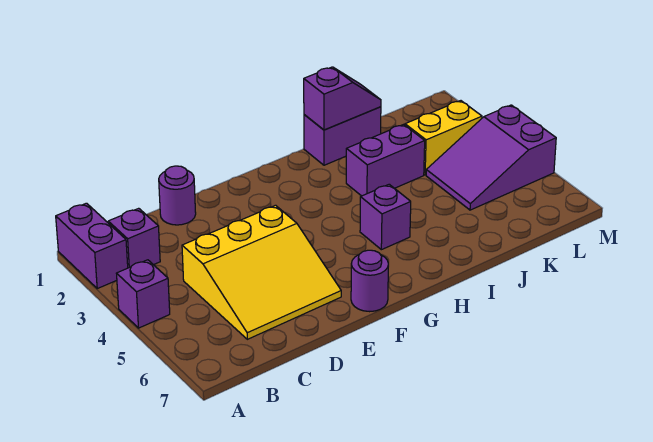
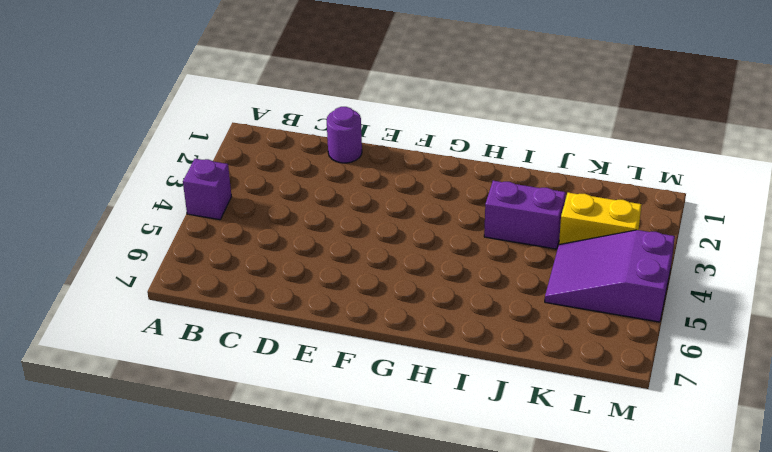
none -> purple 1x2 brick [56,203,128,288]
none -> purple 1x1 brick [108,208,160,268]
none -> yellow 3x3 slope [182,205,341,339]

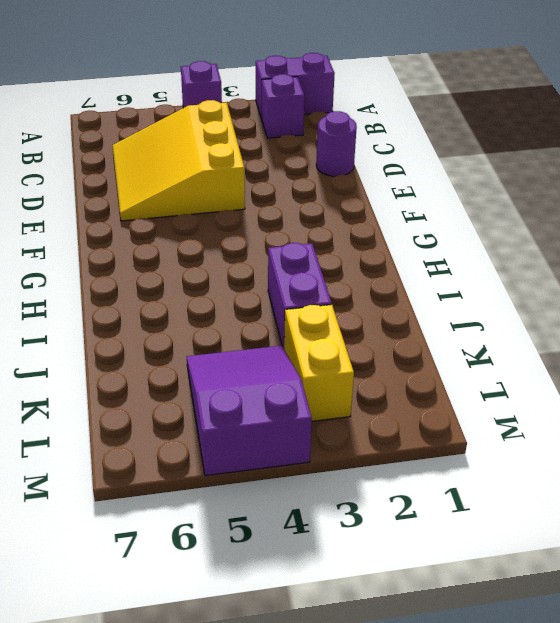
none -> purple 1x1 round brick [351,250,388,312]
none -> purple 1x1 brick [360,184,411,250]
none -> purple 1x2 brick [304,107,381,165]

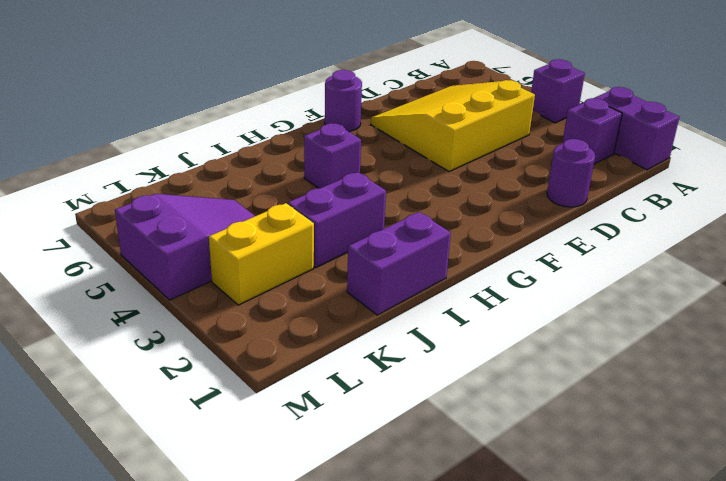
none -> purple 1x2 slope [304,67,381,130]

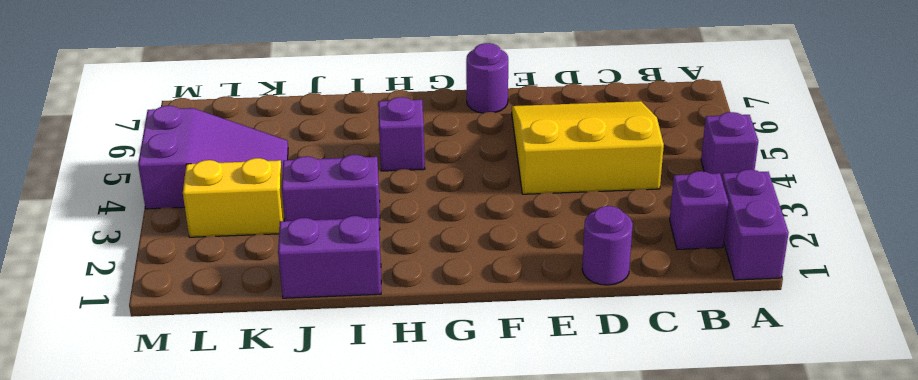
none -> purple 1x2 slope [304,67,381,130]

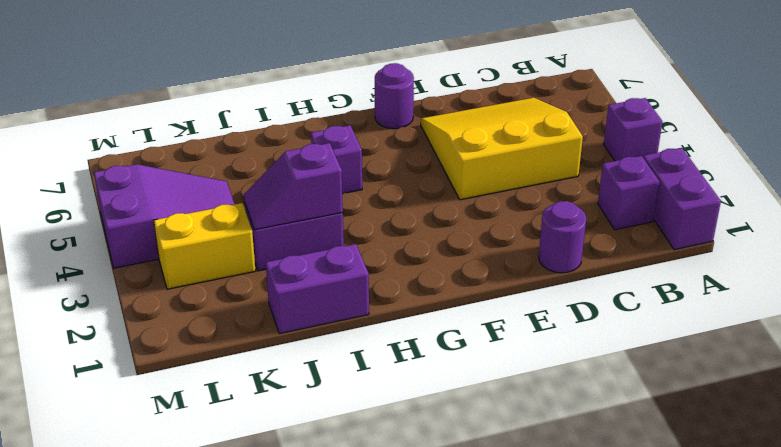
purple 1x2 slope [244,143,343,230] -> purple 1x2 slope moved to [304,67,381,130]

